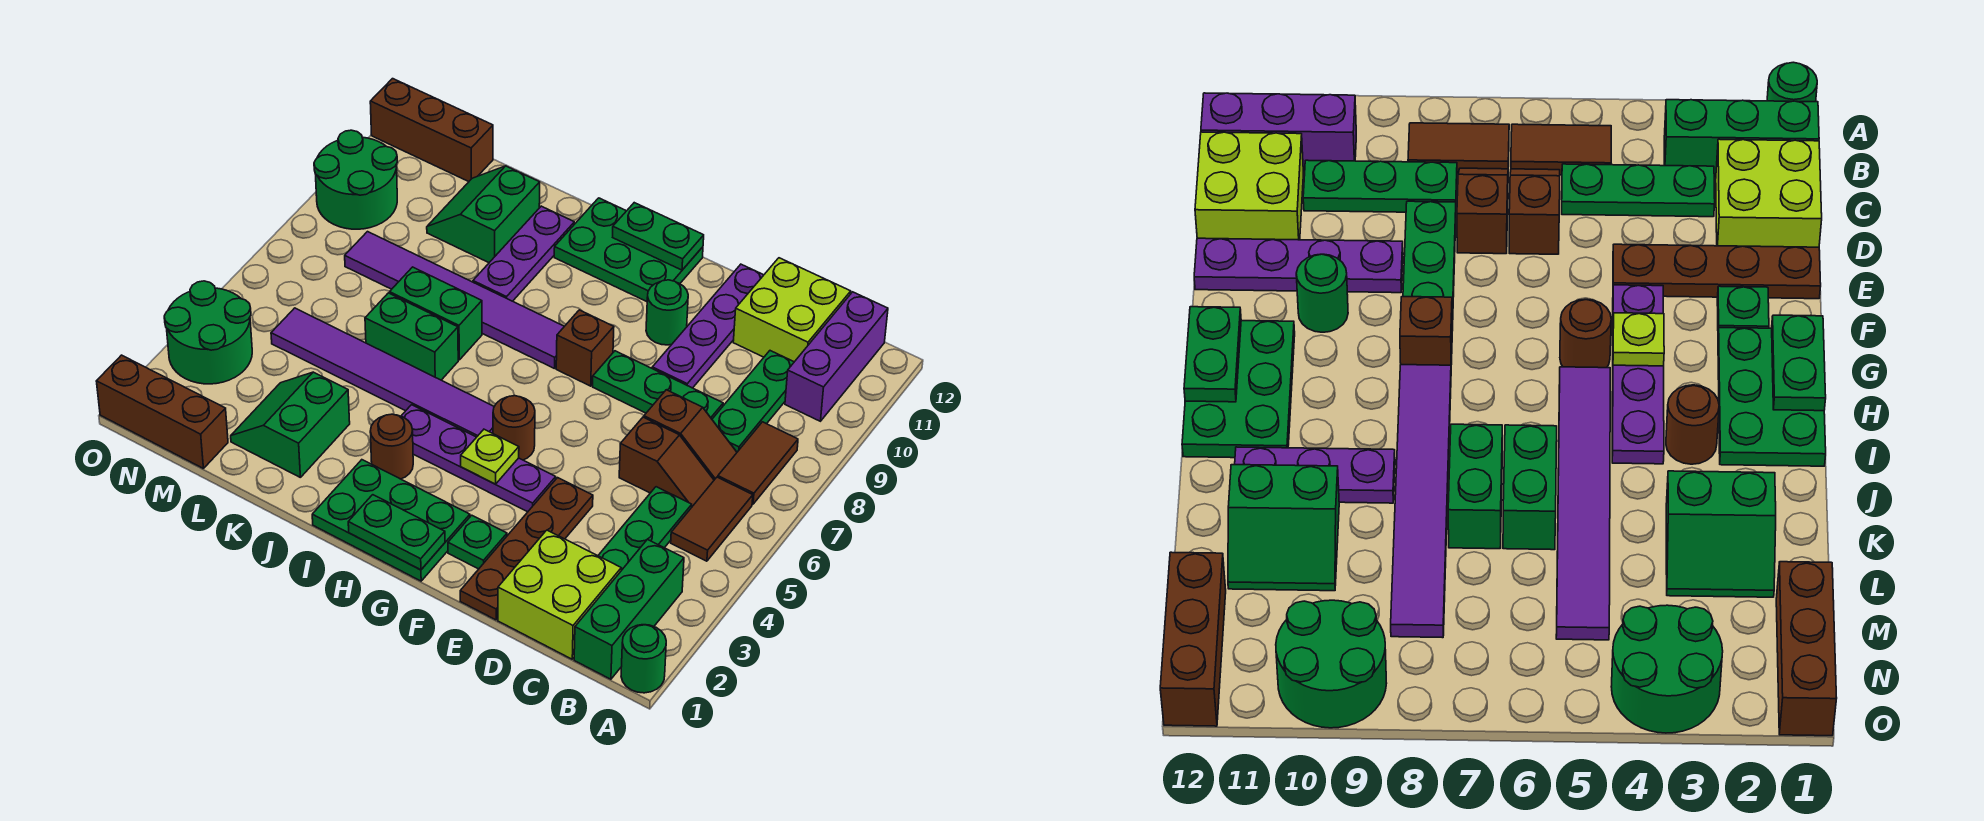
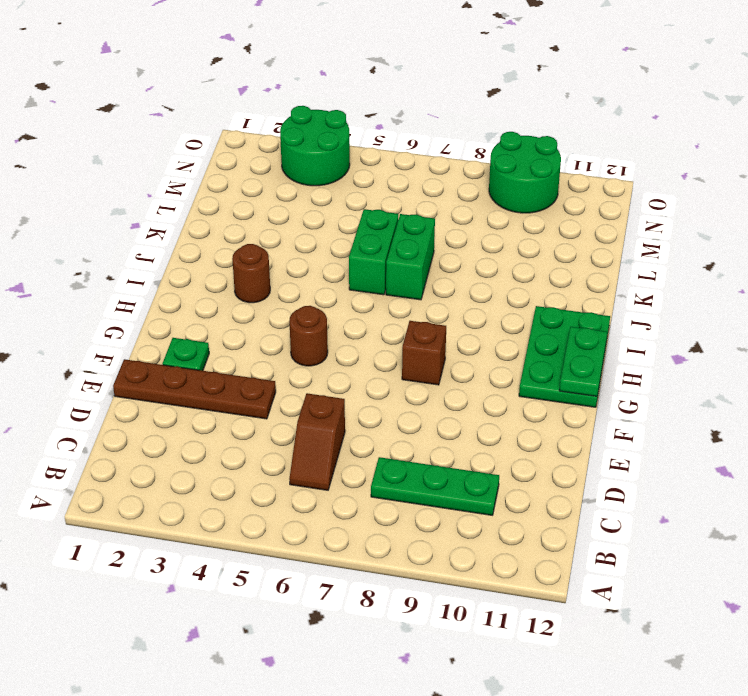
none -> green 1x1 round brick [621,625,666,693]
none -> green 1x3 brick [574,539,684,679]
none -> brown 1x2 tile [671,477,753,561]
none -> brown 1x2 tile [718,422,798,504]

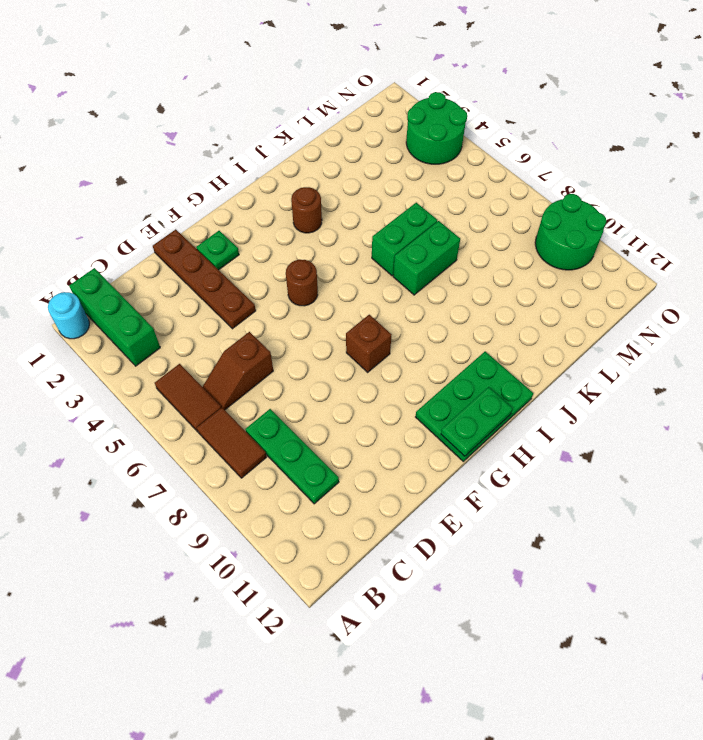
cyan 1x1 round brick [48,292,89,339] -> green 1x1 round brick [621,625,666,693]
none -> purple 1x3 brick [785,292,888,421]
none -> lime 2x2 brick [498,530,621,659]
none -> green 1x3 plate [598,487,692,570]
none -> brown 1x2 slope [644,390,737,480]

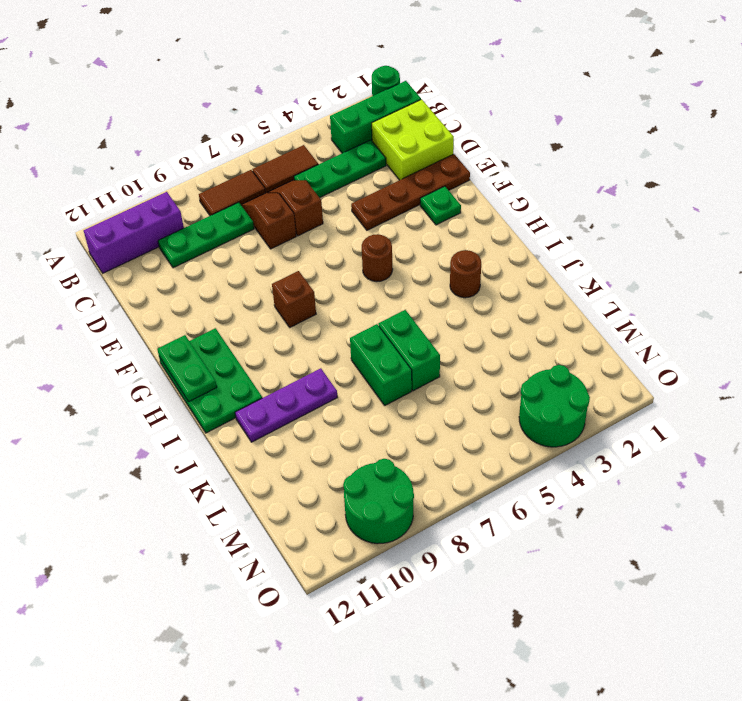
none -> lime 2x2 brick [733,258,851,362]
none -> green 1x3 plate [593,351,723,419]
none -> purple 1x4 plate [652,264,763,388]
none -> purple 1x4 plate [401,405,556,512]

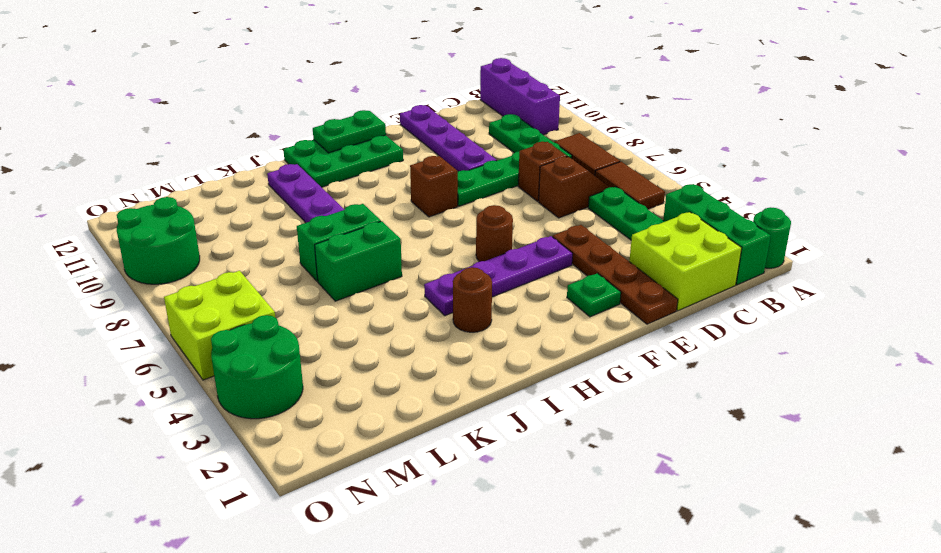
lime 2x2 brick [164,271,275,380] -> lime 2x2 brick moved to [733,258,851,362]
none -> green 1x1 round brick [646,280,688,345]
none -> green 2x3 plate [312,460,470,581]
none -> purple 1x6 tile [271,308,494,437]
none -> purple 1x6 tile [345,232,564,369]

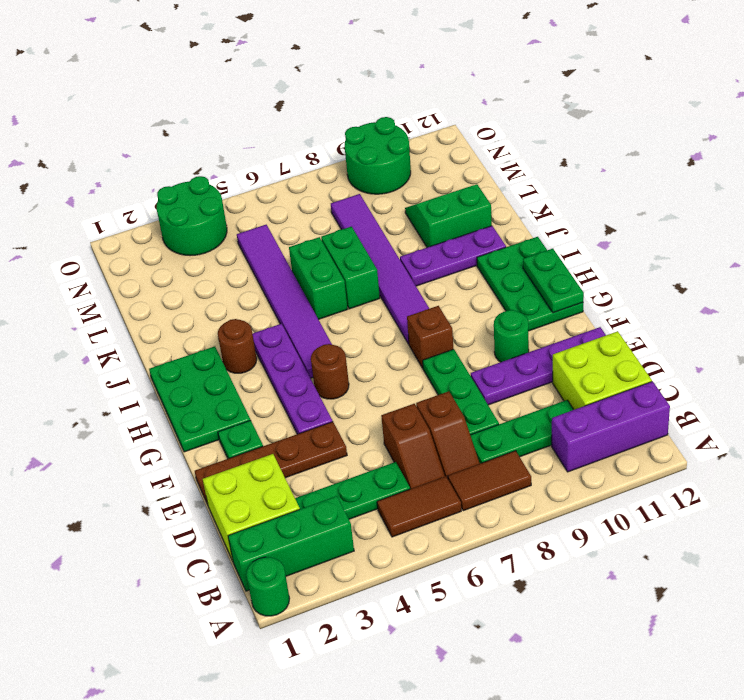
none -> green 2x2 slope [231,372,350,478]
none -> brown 1x3 brick [96,355,228,469]
none -> brown 1x3 brick [370,79,493,182]
none -> green 1x2 plate [348,495,445,570]

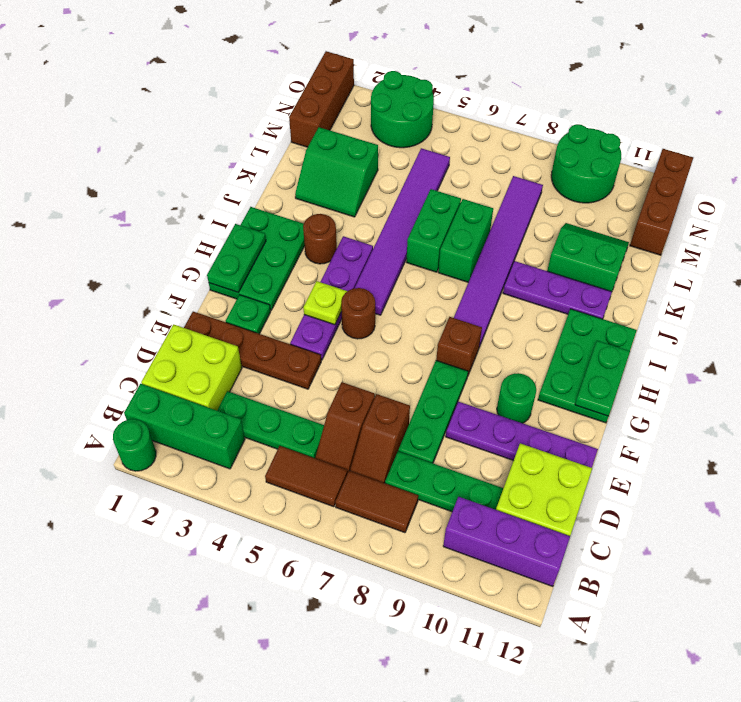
green 2x2 slope [295,127,378,217] -> green 2x2 slope turned to [231,372,350,478]

